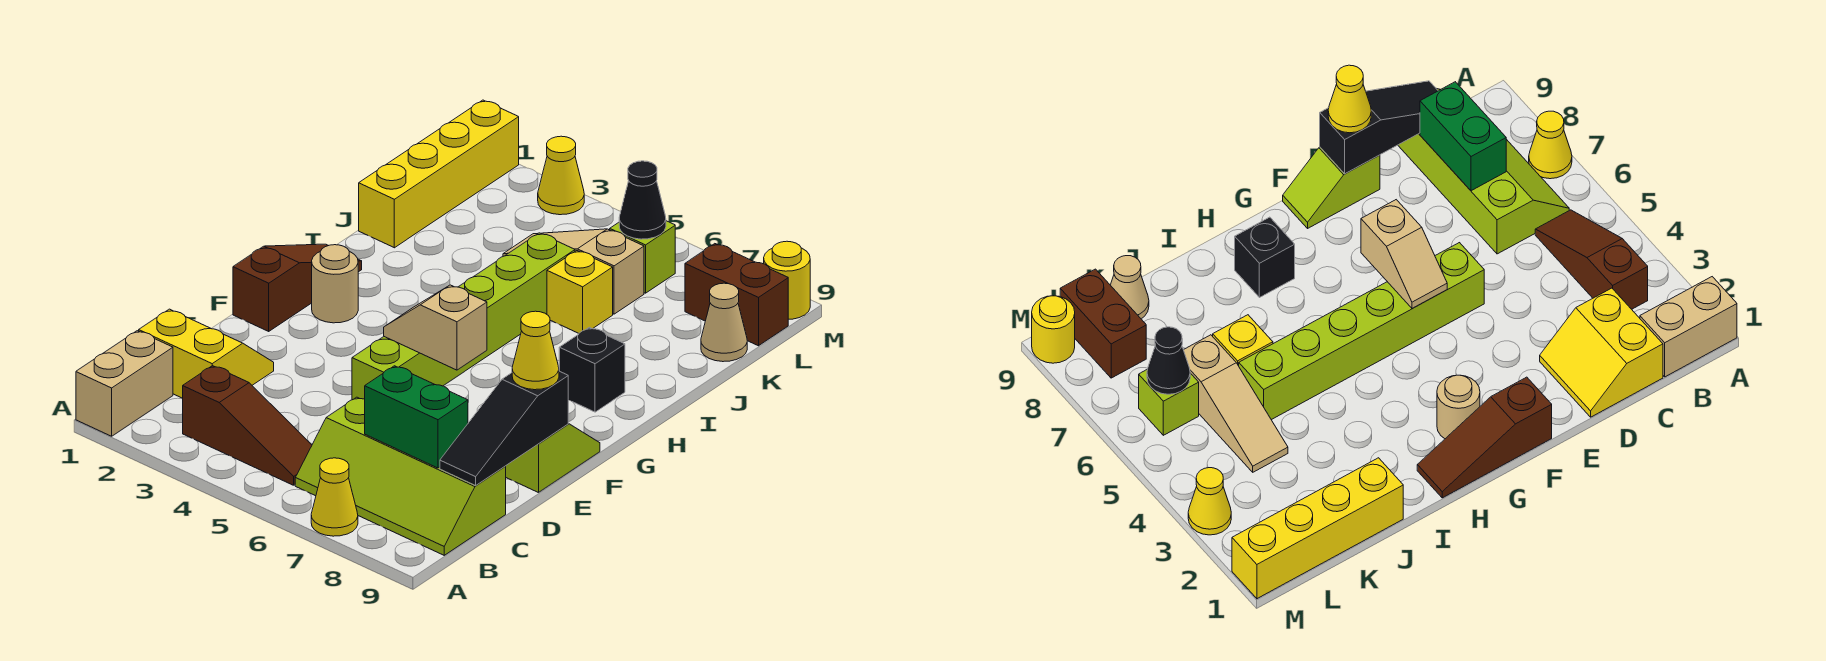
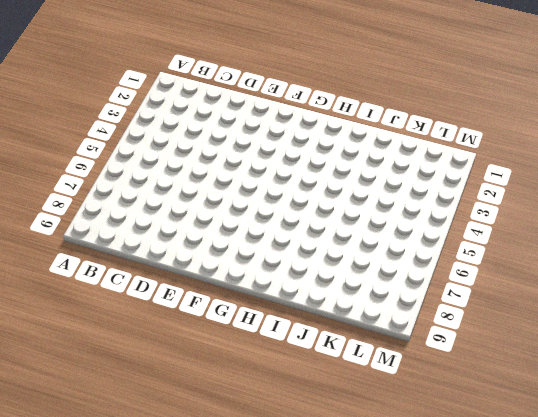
none -> tan 1x2 brick [76,331,173,436]
none -> yellow 1x1 cone [311,458,358,536]
none -> brown 1x3 slope [183,366,312,485]

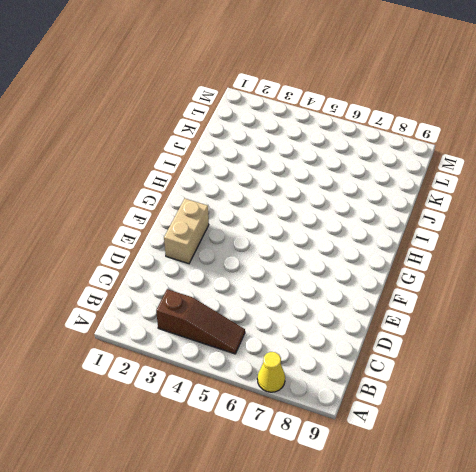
tan 1x2 brick [164,199,209,264] -> tan 1x2 brick moved to [76,331,173,436]
none -> lime 2x4 slope [295,397,506,555]
none -> yellow 2x2 slope [139,309,274,398]
none -> lime 1x6 brick [352,233,575,400]

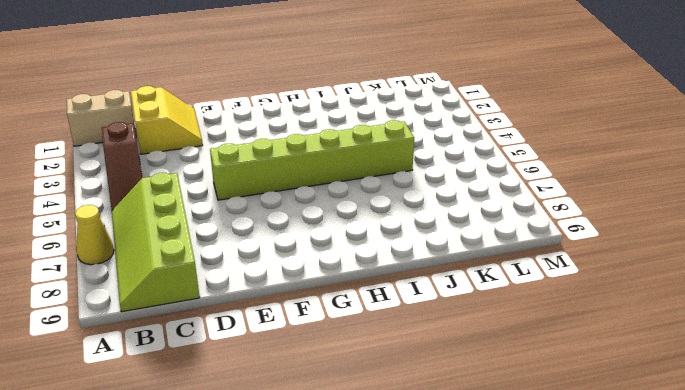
none -> lime 1x2 slope [505,424,600,493]
none -> brown 1x3 slope [233,244,362,331]
none -> tan 1x1 round brick [312,245,358,323]

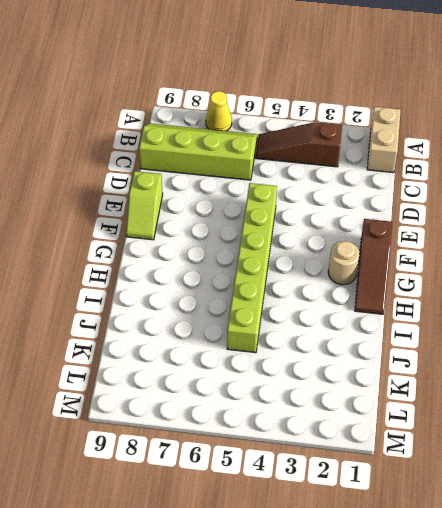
none -> yellow 2x2 slope [139,309,274,398]
none -> black 1x1 brick [559,327,625,412]
none -> yellow 1x4 brick [359,100,519,248]

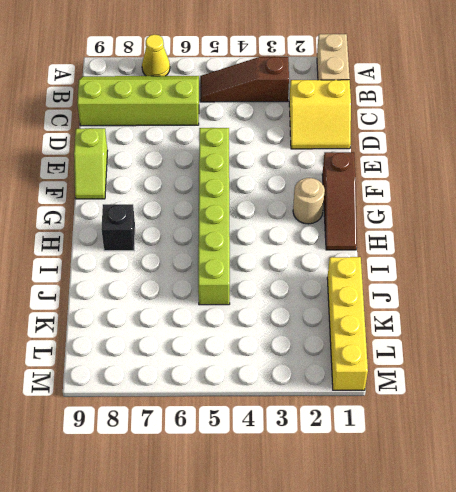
none -> yellow 1x1 brick [547,251,613,333]
none -> tan 1x3 slope [503,229,644,314]
none -> tan 1x1 cone [701,283,747,362]

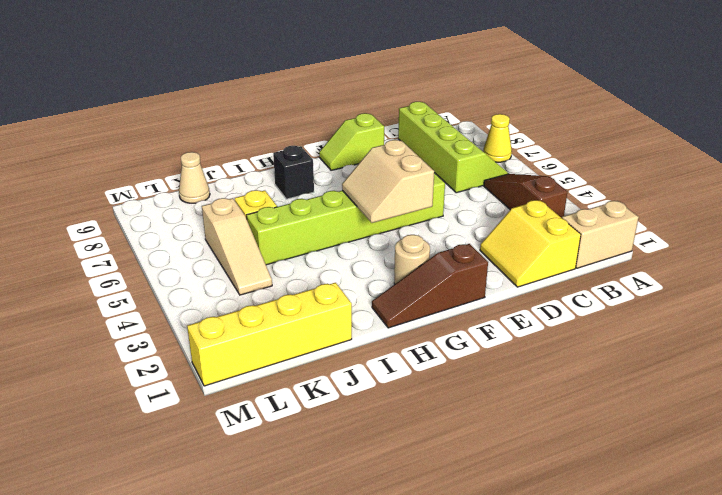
tan 2x2 slope [342,140,434,223] -> tan 1x2 slope [384,285,487,370]
none -> lime 1x1 brick [610,221,675,293]
none -> brown 1x2 brick [685,244,788,346]
none -> yellow 1x1 cone [538,136,584,215]

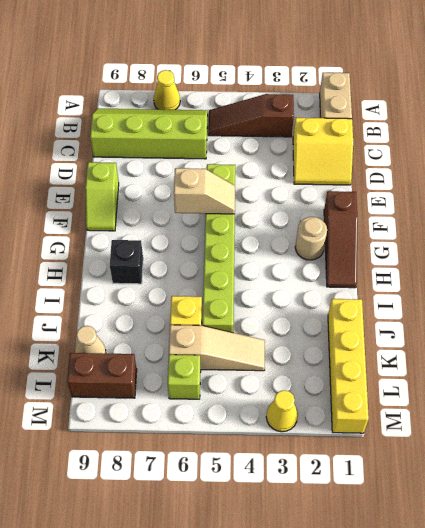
none -> yellow 1x1 round brick [764,241,810,319]
none -> green 1x2 brick [365,366,468,468]
none -> black 1x3 slope [440,371,568,486]

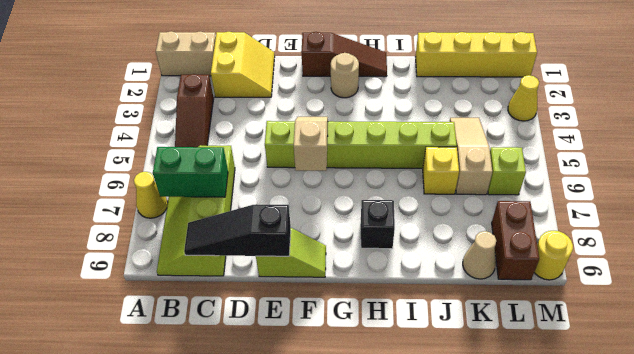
green 1x2 brick [153,147,228,197] -> green 1x2 brick turned to [365,366,468,468]
none -> black 1x1 cone [619,161,666,239]
none -> yellow 1x1 cone [512,311,559,390]

